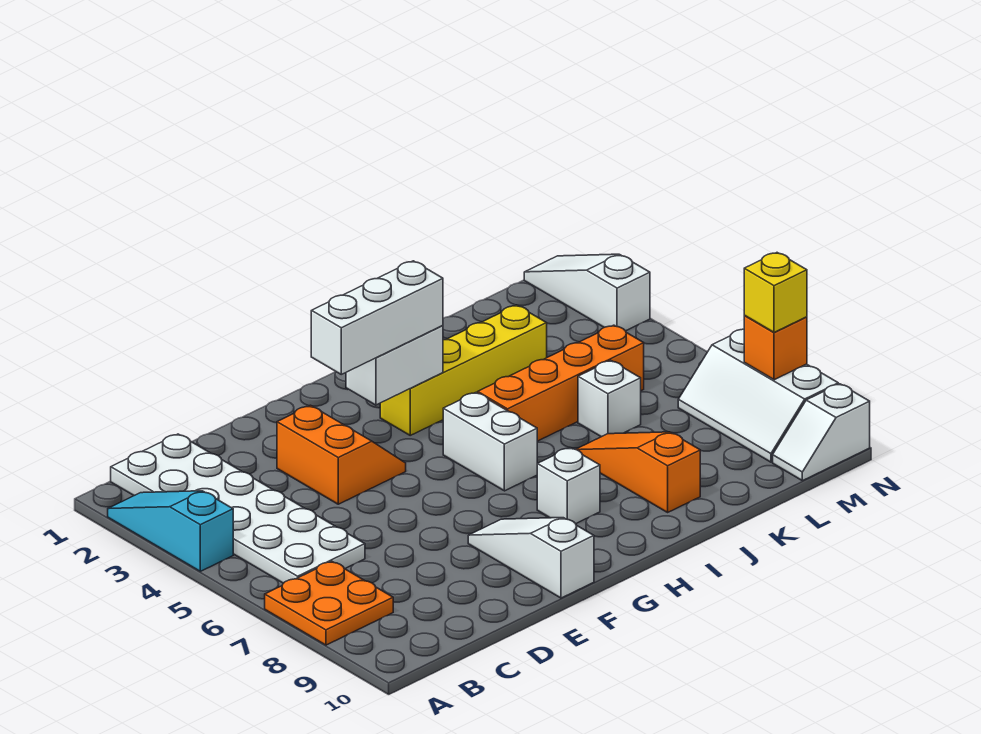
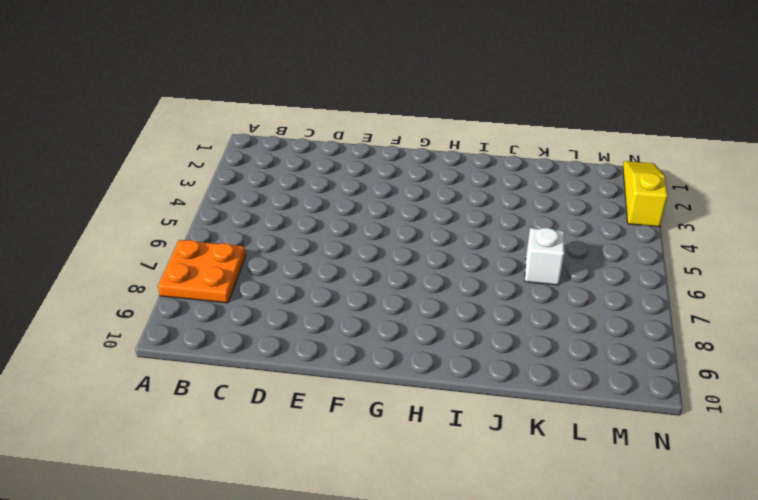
yellow 1x3 slope [623,161,668,227] -> white 1x3 slope [524,254,650,331]
none -> cyan 1x3 slope [108,491,233,571]
none -> white 2x6 plate [111,434,365,583]
none -> orange 2x2 slope [277,405,406,504]

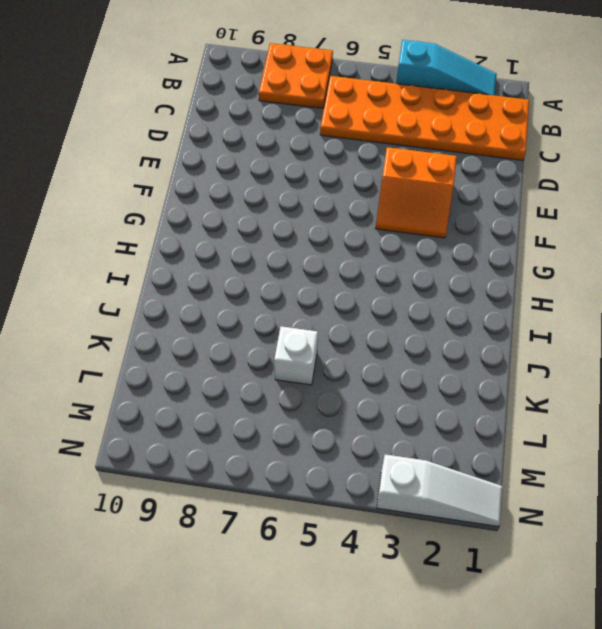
orange 2x6 plate [320,76,529,160] -> white 2x6 plate [111,434,365,583]
none -> white 1x3 slope [468,518,594,598]
none -> yellow 1x4 brick [380,305,547,435]
none -> white 1x2 brick [443,393,538,491]

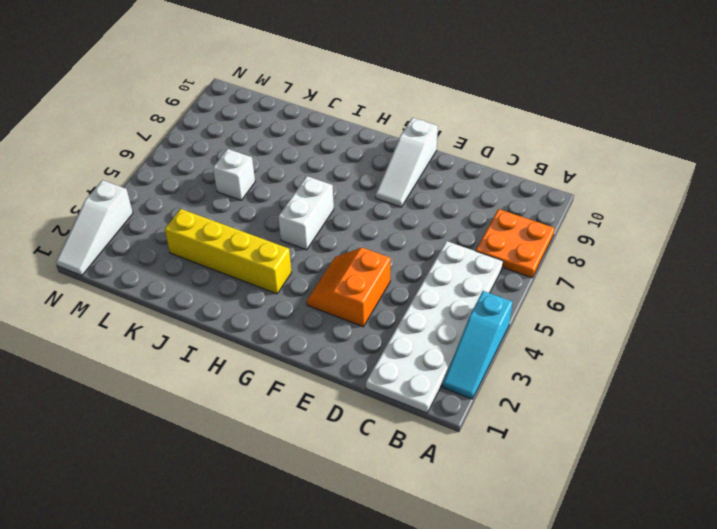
none -> white 1x1 brick [537,448,600,523]
none -> orange 1x4 brick [478,325,644,441]
none -> orange 1x3 slope [576,432,700,512]

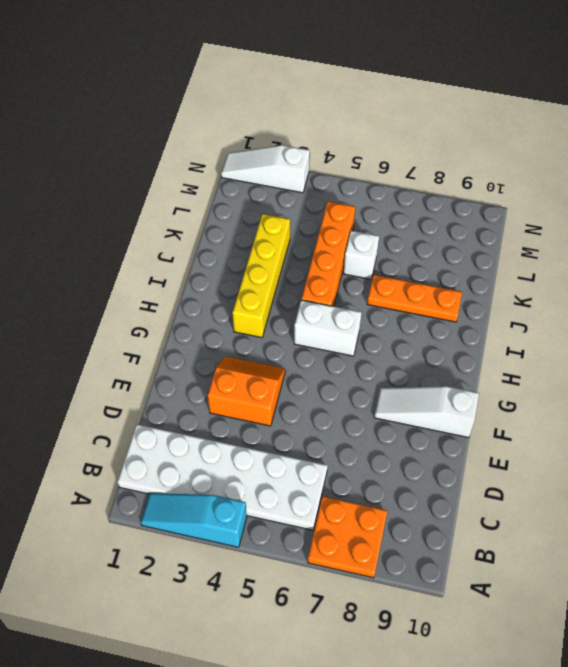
orange 1x3 plate [367,275,462,322] -> orange 1x3 slope [576,432,700,512]
none -> white 1x1 brick [537,448,600,523]
none -> white 2x3 slope [678,329,838,462]
none -> white 1x2 slope [773,384,870,481]

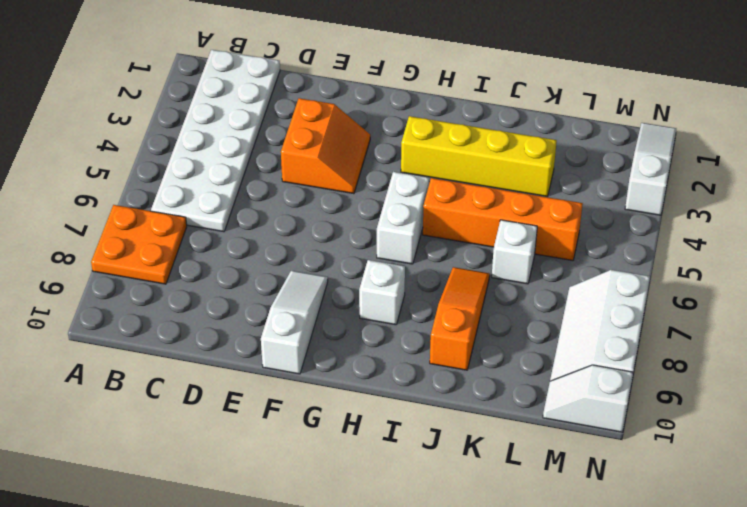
none -> cyan 1x3 slope [108,491,233,571]
none -> white 1x2 brick [346,325,443,405]
none -> orange 1x1 brick [744,315,807,380]

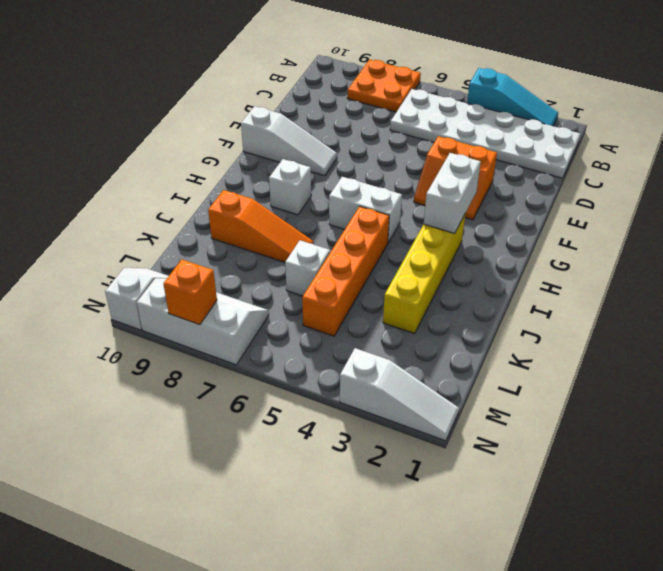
none -> white 1x3 brick [311,261,443,374]
none -> yellow 1x1 brick [744,253,807,332]

